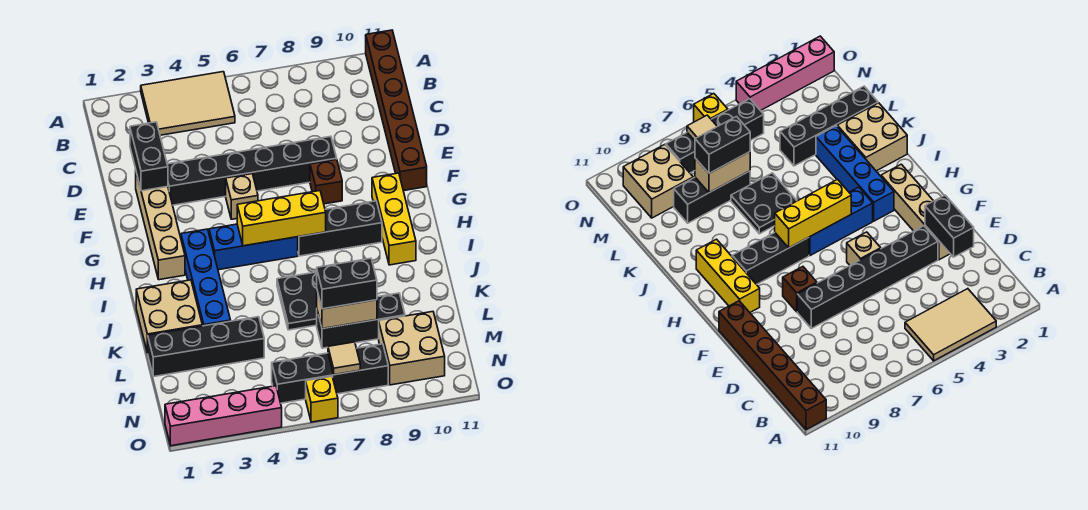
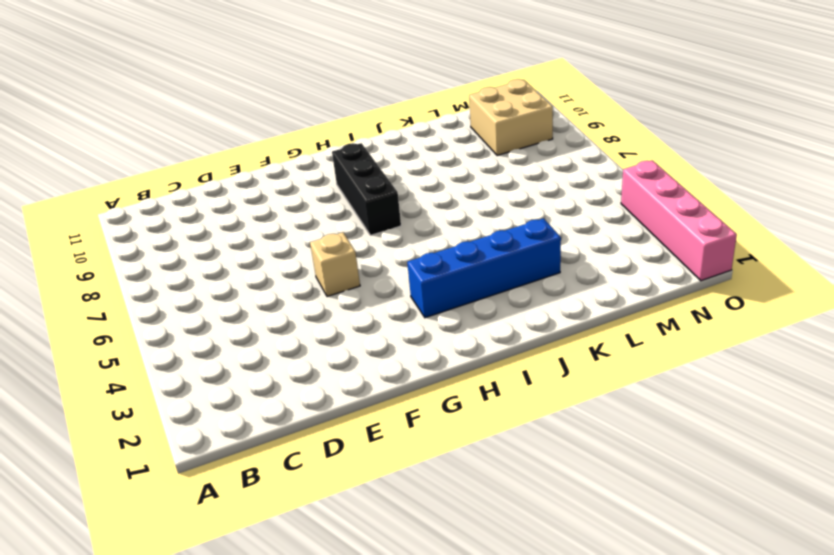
none -> tan 2x3 tile [141,72,235,135]
none -> brown 1x6 brick [366,30,427,191]
none -> tan 1x4 brick [136,173,185,280]

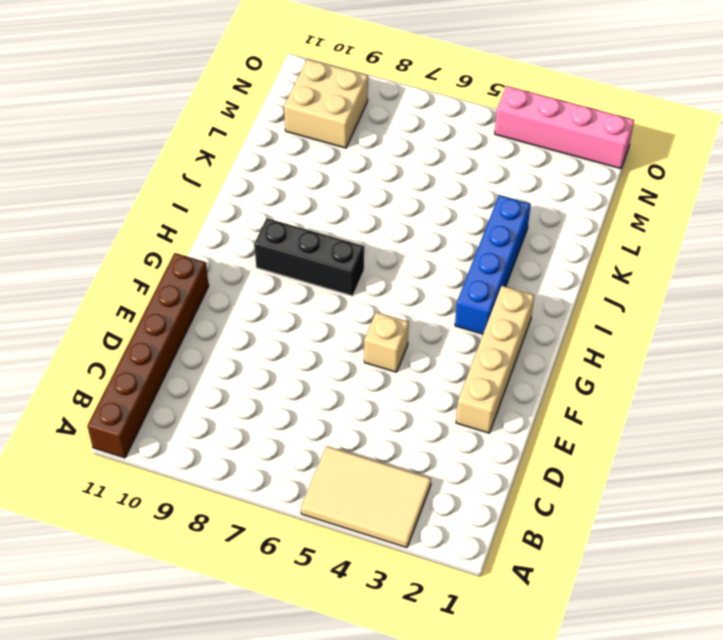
none -> black 1x6 brick [167,136,337,205]
none -> brown 1x1 brick [310,159,342,204]
none -> yellow 1x3 brick [372,173,416,265]

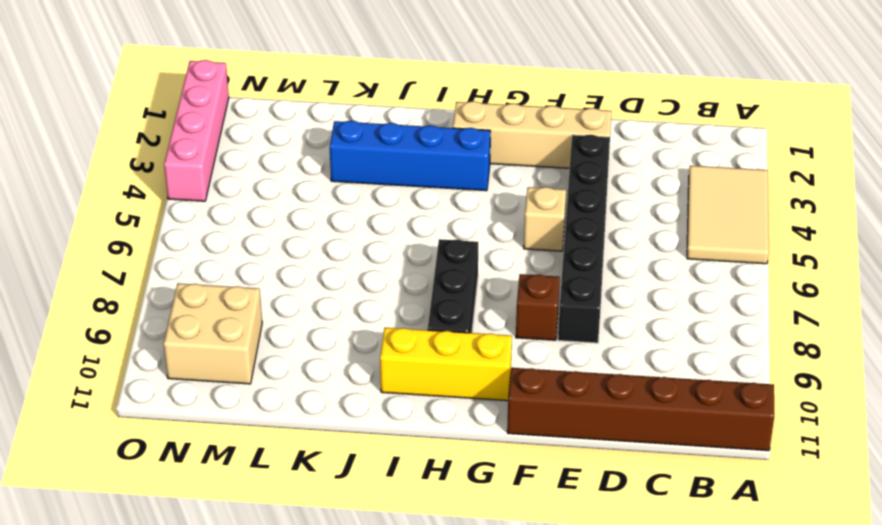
none -> blue 1x3 brick [209,224,298,270]
none -> tan 2x2 brick [136,280,202,353]
none -> black 2x2 plate [277,272,317,330]

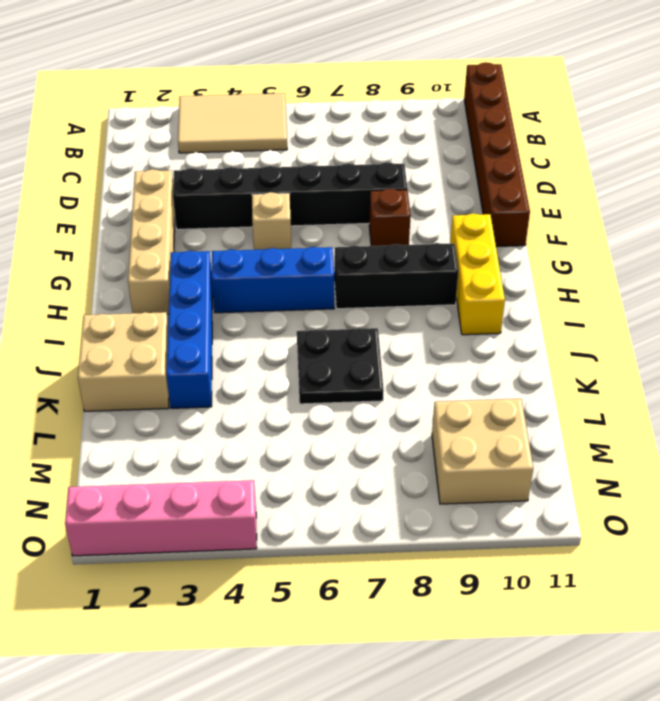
none -> black 1x4 brick [148,317,264,377]
none -> black 1x3 brick [317,293,405,348]
none -> black 1x4 brick [272,344,388,403]

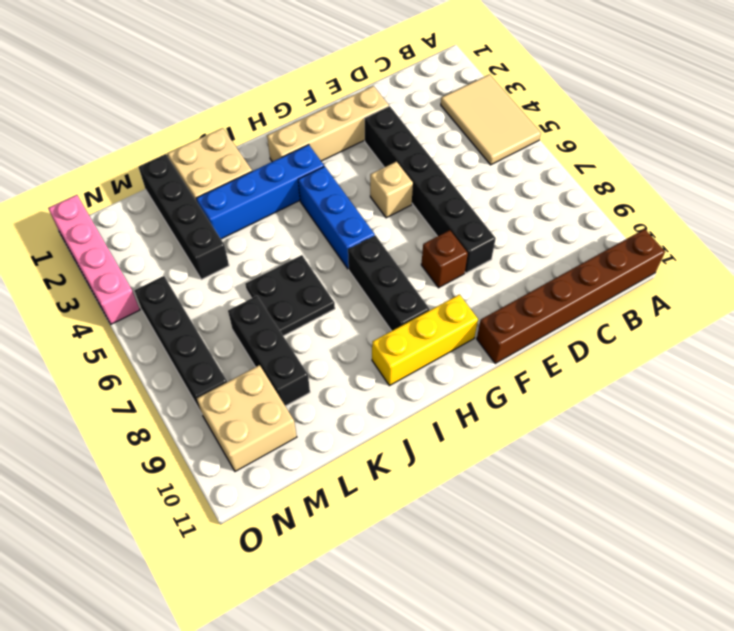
none -> yellow 1x1 brick [306,376,338,422]
none -> black 1x2 brick [130,122,168,191]
none -> yellow 1x3 brick [237,191,326,246]

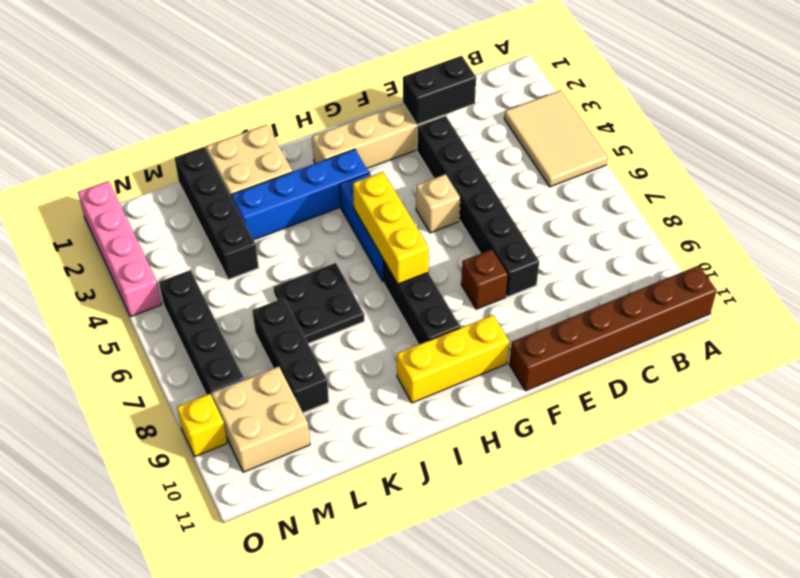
yellow 1x1 brick [177,394,227,456] -> yellow 1x1 brick moved to [306,376,338,422]
none -> tan 1x2 brick [317,291,377,329]
none -> tan 1x1 tile [328,342,360,375]
none -> black 1x2 brick [317,258,377,309]

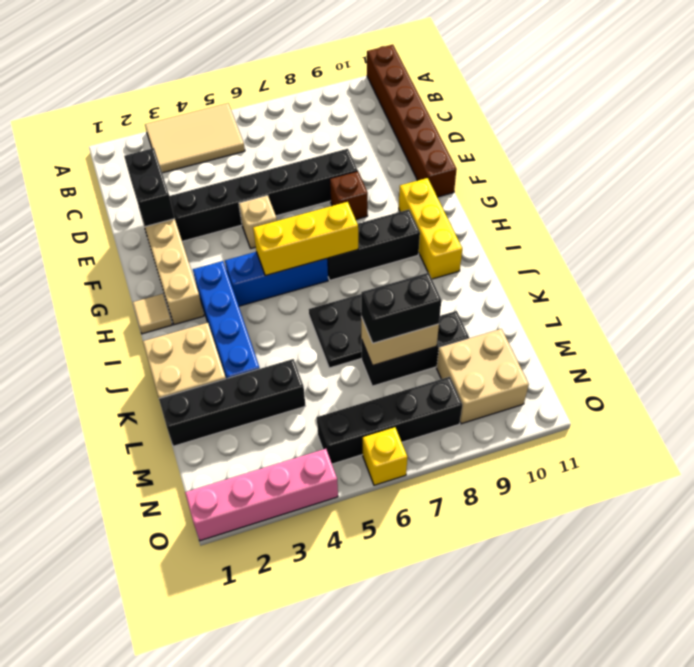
tan 1x1 tile [133,294,172,334] -> tan 1x1 tile moved to [328,342,360,375]

